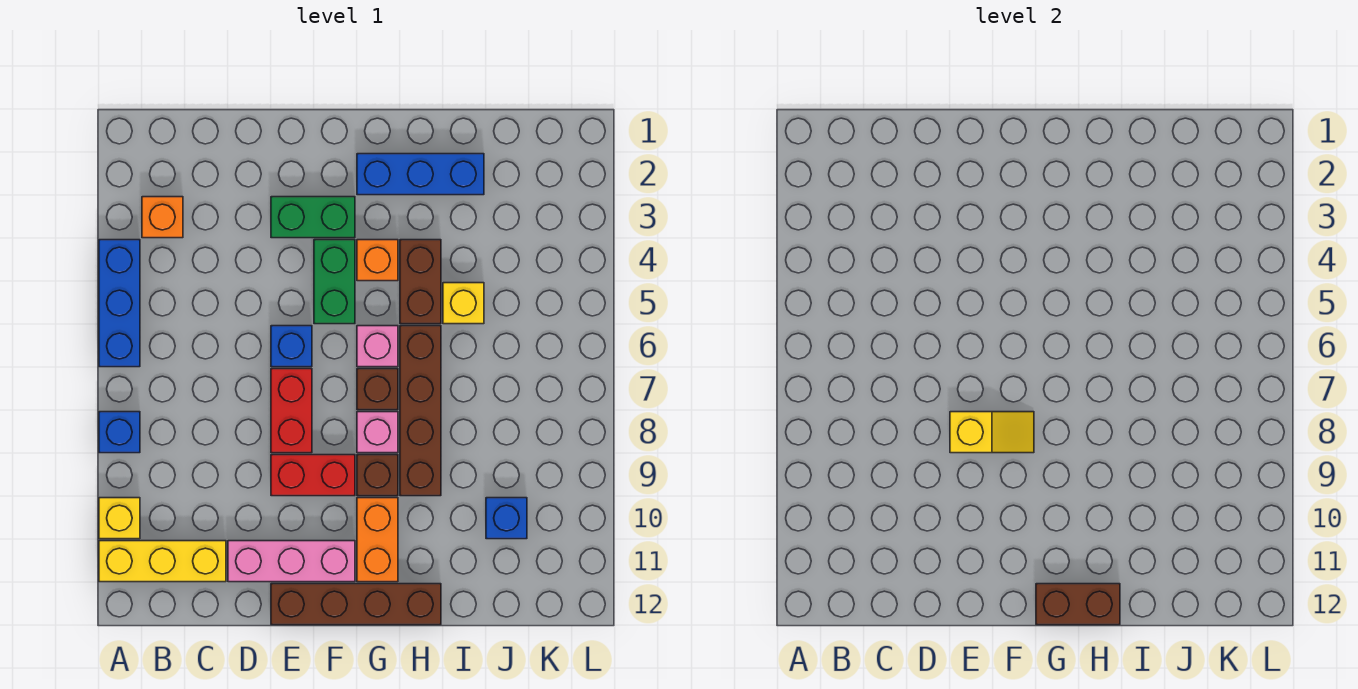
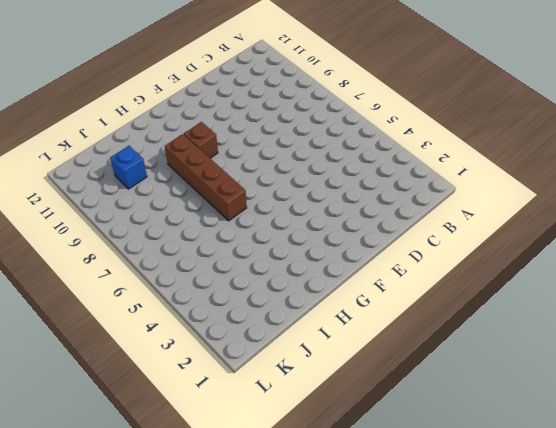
none -> blue 1x3 brick [99,240,140,367]
none -> blue 1x1 brick [99,412,140,453]
none -> yellow 1x1 brick [99,498,140,539]

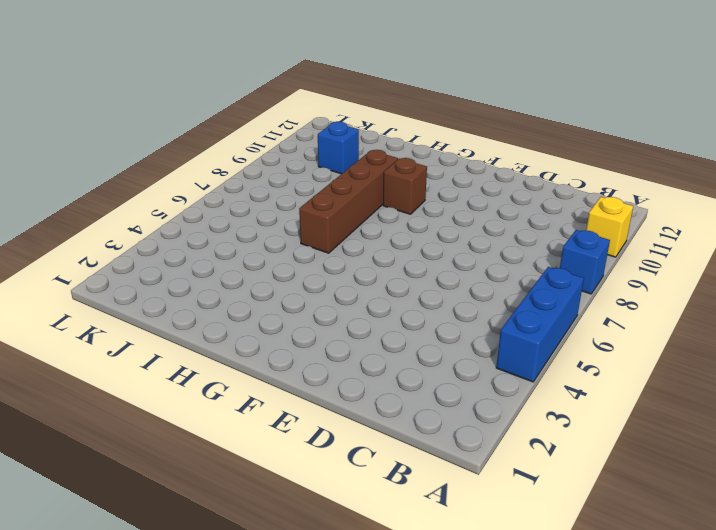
none -> yellow 1x3 brick [99,541,226,582]
none -> orange 1x1 brick [142,197,183,238]
none -> pink 1x3 brick [228,541,355,582]

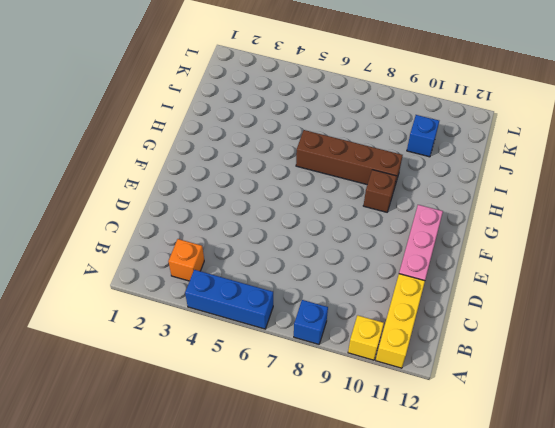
none -> green 1x2 brick [271,197,355,238]
none -> blue 1x1 brick [271,326,312,367]
none -> red 1x2 brick [271,369,312,453]

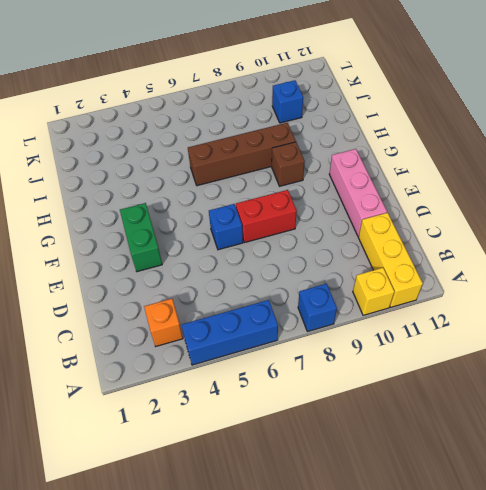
none -> red 1x2 brick [271,455,355,496]
none -> brown 1x4 brick [271,584,441,625]
none -> green 1x2 brick [314,240,355,324]

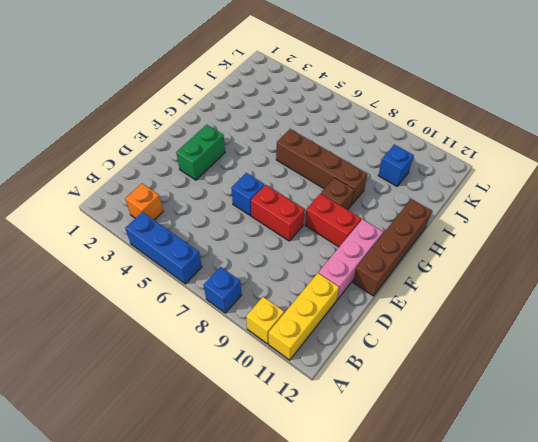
red 1x2 brick [305,194,361,247] -> red 1x2 brick turned to [271,455,355,496]
none -> green 1x2 brick [314,240,355,324]
none -> blue 1x3 brick [357,154,484,195]
none -> orange 1x1 brick [357,240,398,281]

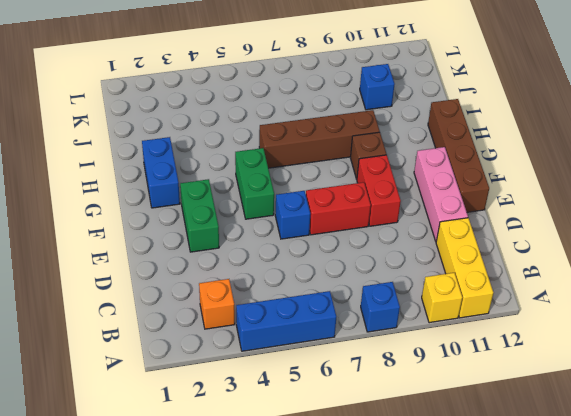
green 1x2 brick [235,148,274,219] -> green 1x2 brick turned to [314,240,355,324]
blue 1x2 brick [142,137,180,208] -> blue 1x3 brick [357,154,484,195]
none -> orange 1x1 brick [357,240,398,281]
none -> pink 1x1 brick [357,326,398,367]
none -> brown 1x1 brick [357,369,398,410]

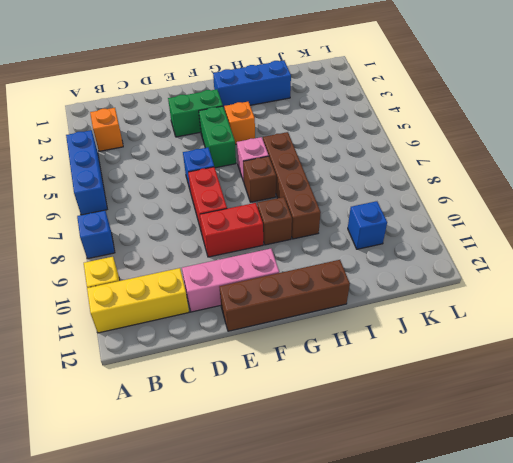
none -> pink 1x1 brick [357,412,398,453]
none -> orange 1x2 brick [357,498,398,582]
none -> brown 1x2 brick [400,240,441,324]

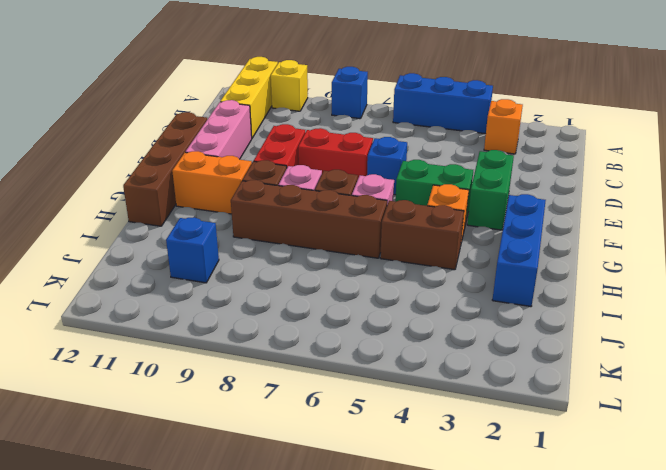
none -> yellow 1x1 brick [443,283,484,324]
none -> yellow 1x2 slope [950,412,1034,453]
none -> brown 1x2 brick [1036,584,1120,625]

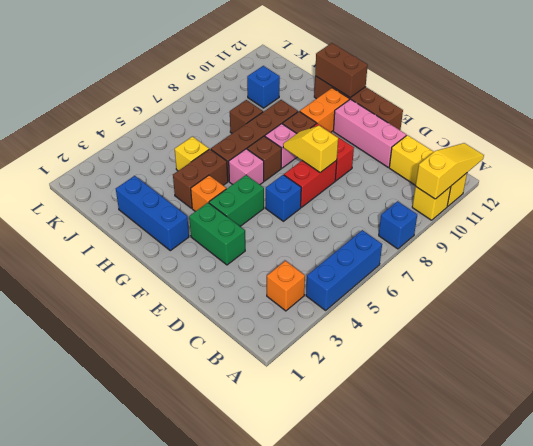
yellow 1x3 slope [416,143,484,199] -> none
brown 1x1 brick [230,100,263,133] -> none

